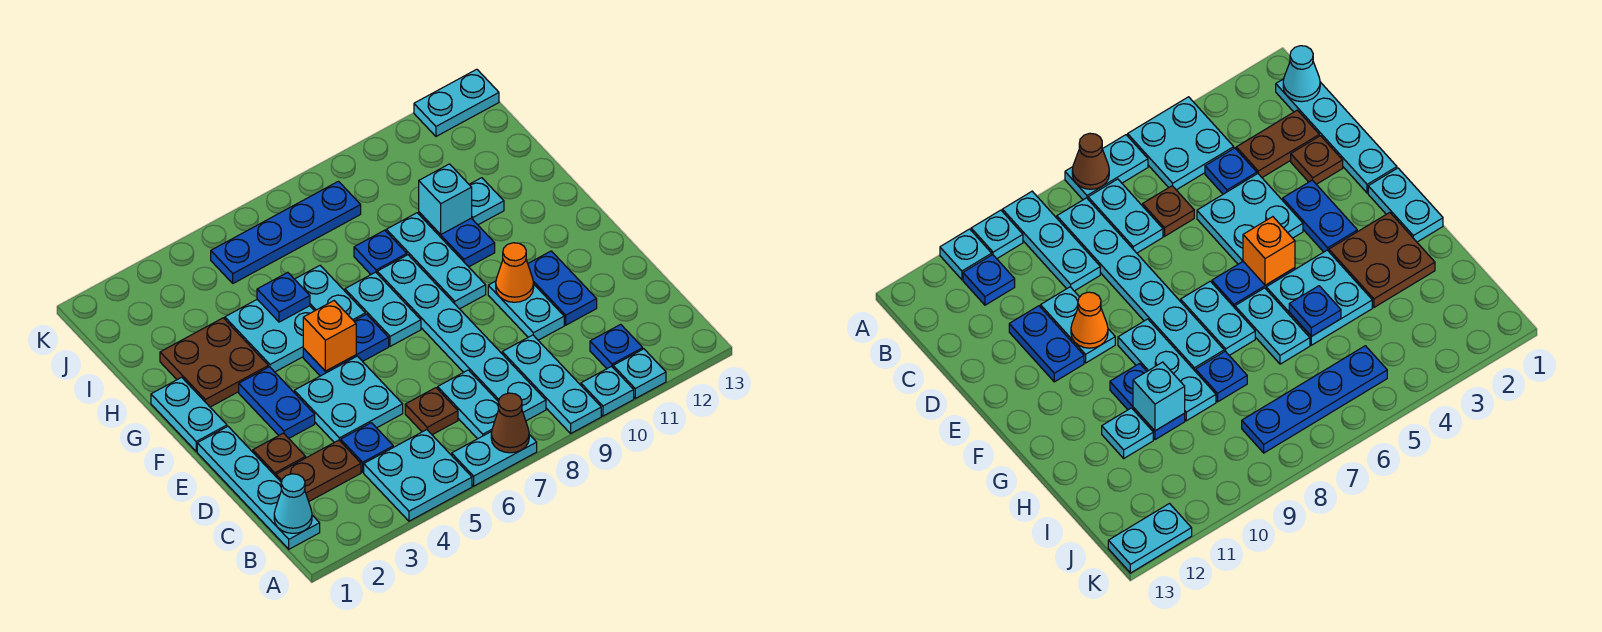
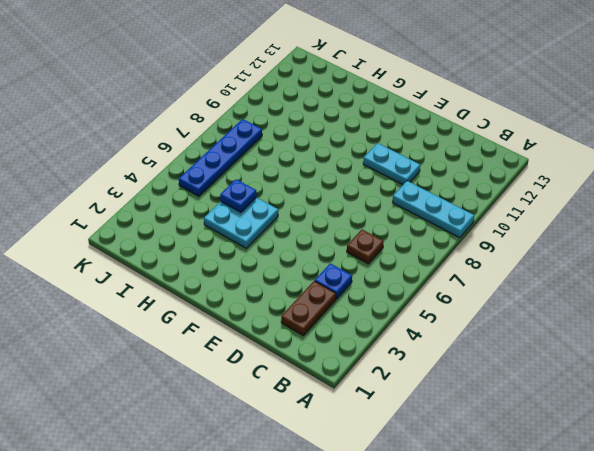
none -> cyan 2x2 plate [364,430,472,521]
none -> cyan 1x2 plate [452,431,537,486]
none -> cyan 1x1 plate [581,366,634,416]
none -> cyan 1x1 plate [613,349,666,398]

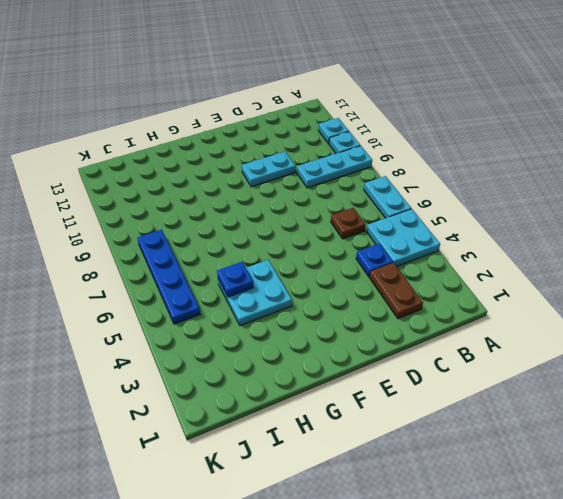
none -> cyan 1x4 plate [197,426,320,549]
none -> cyan 1x2 plate [438,370,499,439]
none -> cyan 1x6 plate [377,255,546,421]
none -> blue 1x1 plate [590,324,643,368]

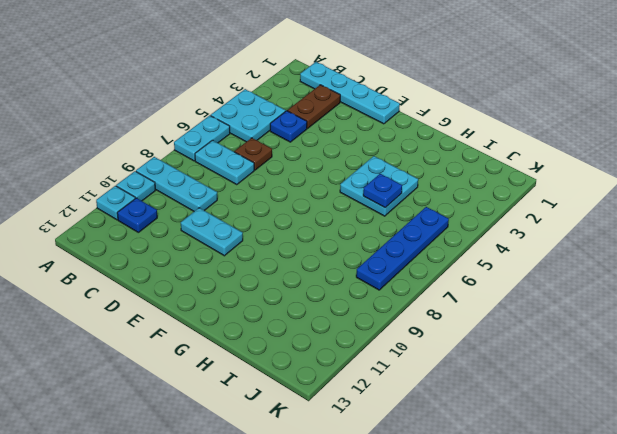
none -> cyan 1x6 plate [377,255,546,421]
none -> brown 1x1 plate [253,433,306,476]
none -> cyan 2x2 plate [294,356,403,442]
none -> blue 1x2 plate [528,251,597,325]

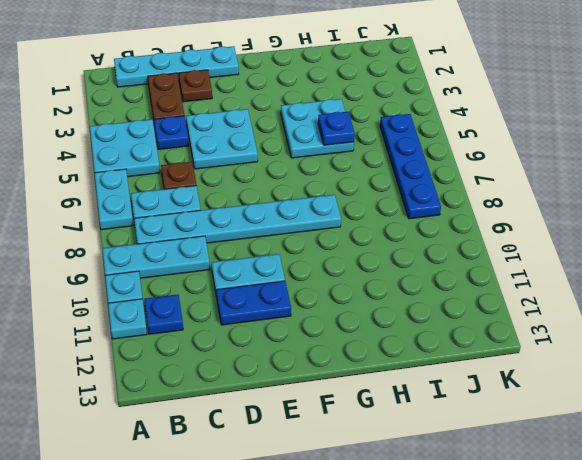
none -> blue 1x2 plate [239,367,315,438]
none -> cyan 1x2 plate [151,377,227,451]
none -> blue 1x2 plate [303,314,389,376]
none -> cyan 1x2 plate [345,272,421,346]

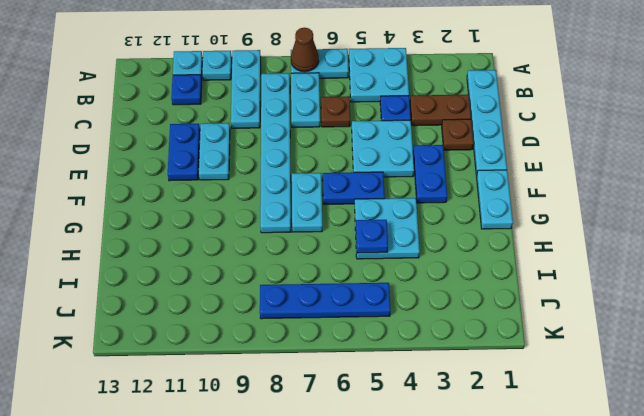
none -> cyan 1x3 plate [386,213,486,309]
none -> brown 2x2 plate [160,318,268,407]
none -> cyan 1x2 plate [295,266,365,321]
none -> blue 1x2 plate [419,212,495,267]

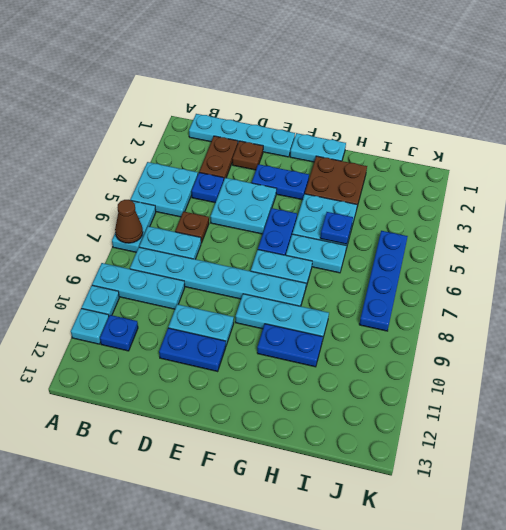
none -> blue 1x1 plate [354,230,407,274]
none -> cyan 1x1 plate [469,178,504,225]
none -> cyan 1x2 plate [414,69,499,136]
none -> cyan 1x1 cone [274,474,312,533]

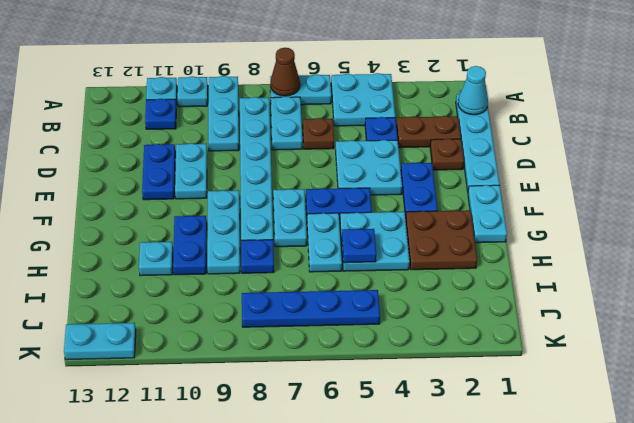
none -> orange 1x1 cone [496,243,534,302]
none -> orange 1x1 brick [303,301,356,371]
none -> cyan 1x1 brick [419,164,472,234]

